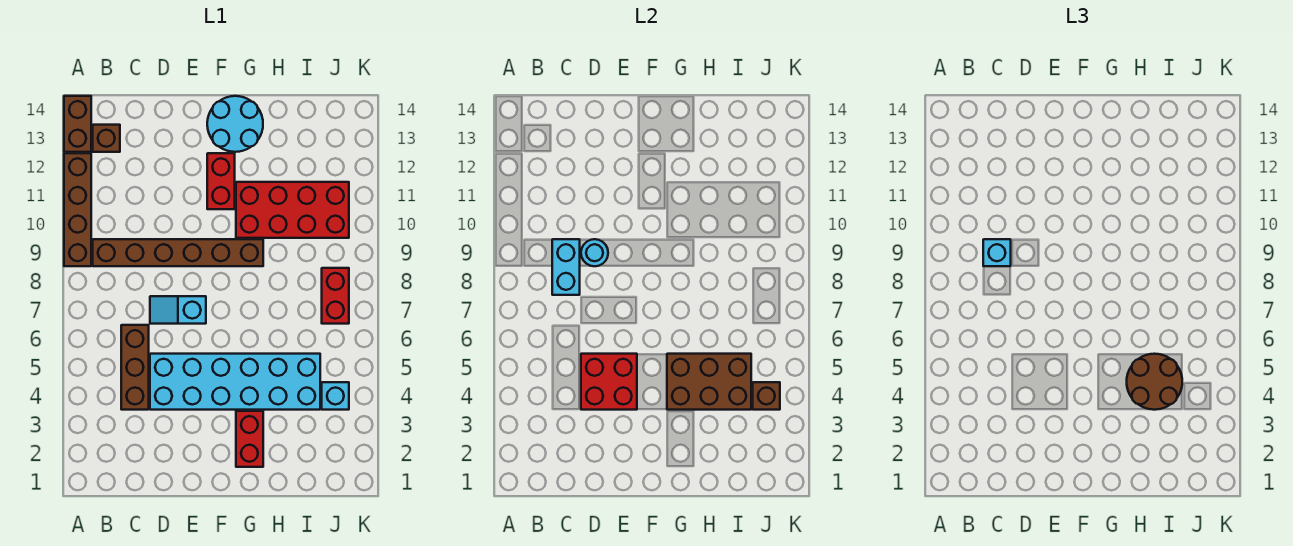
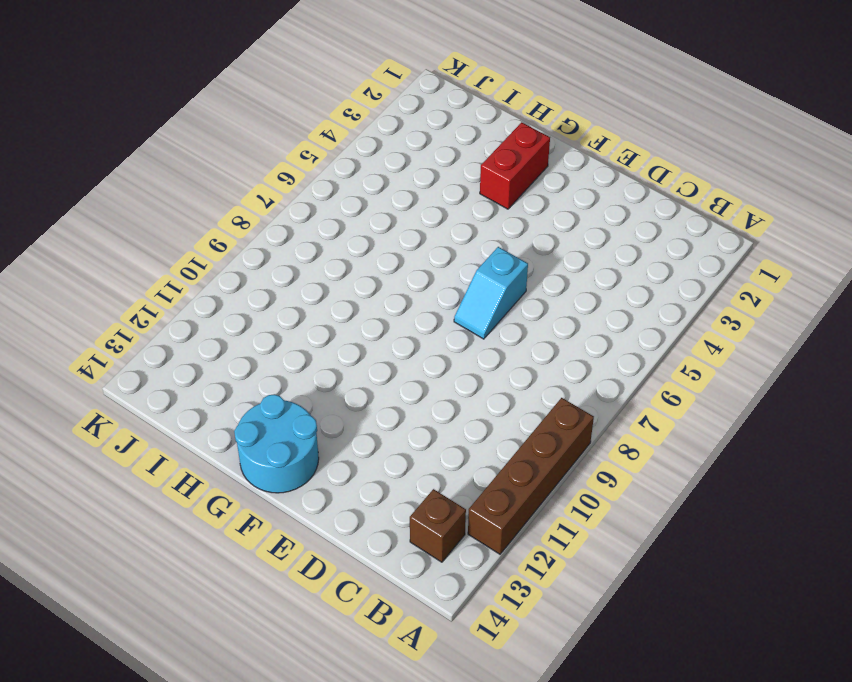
cyan 1x2 slope [454,247,528,339] -> cyan 1x2 slope turned to [150,296,206,324]
none -> brown 1x2 brick [64,96,91,152]
none -> brown 1x6 brick [93,239,263,266]
none -> brown 1x3 brick [121,325,149,410]

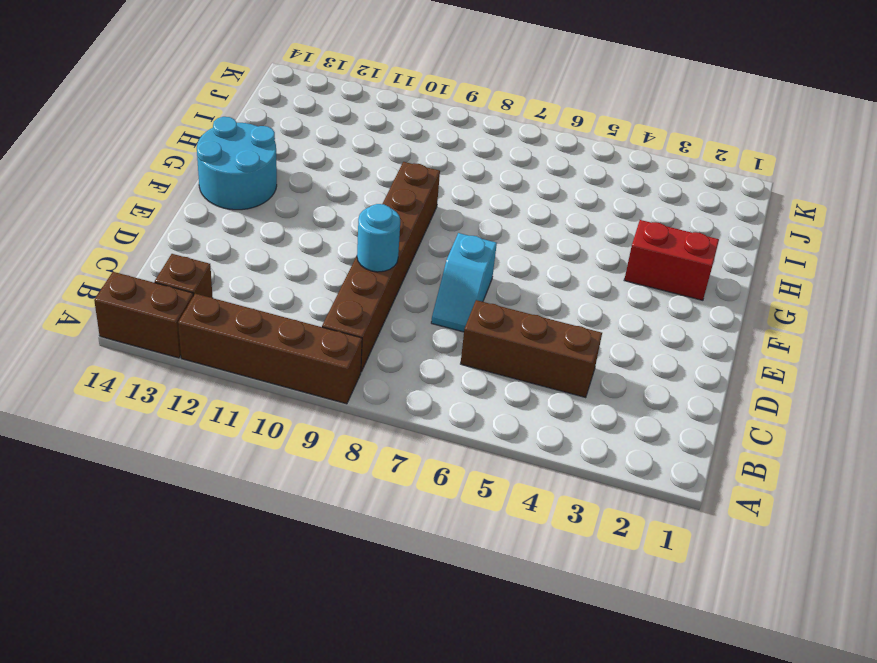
none -> cyan 2x6 brick [150,354,320,410]
none -> red 1x2 brick [207,153,235,209]
none -> red 2x4 brick [236,182,349,238]

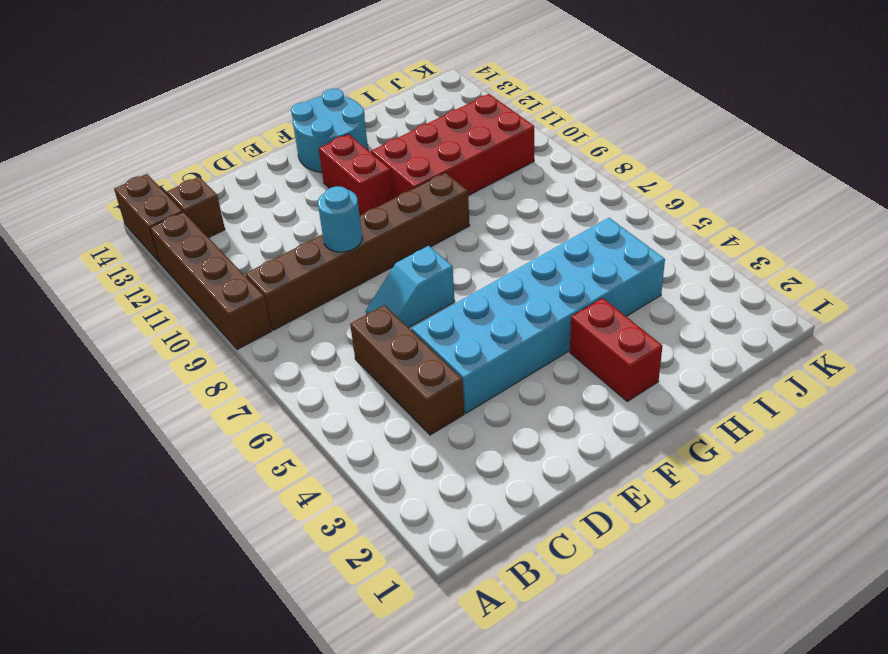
none -> cyan 1x1 brick [322,382,349,410]
none -> red 1x2 brick [322,268,349,324]
none -> cyan 1x2 brick [552,239,580,295]

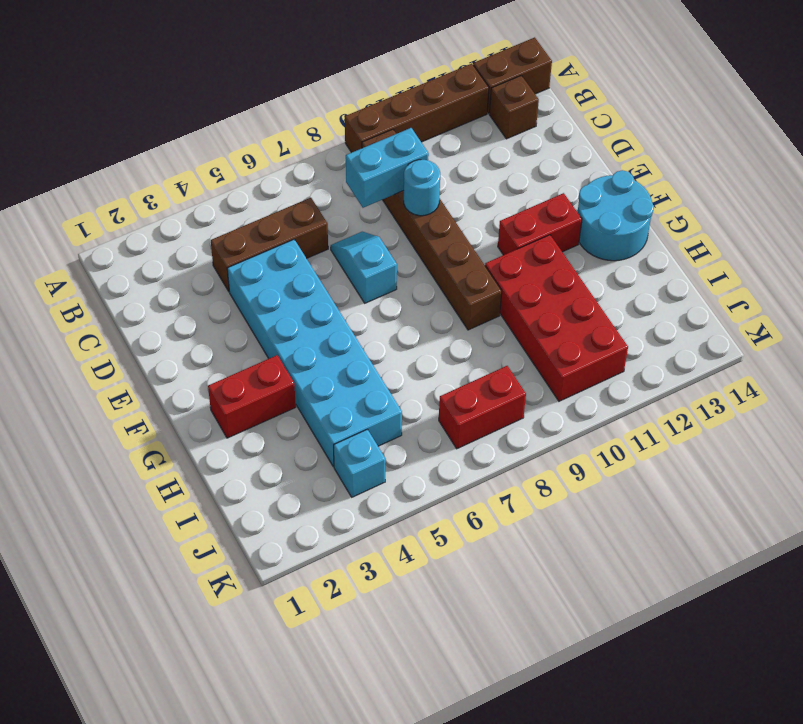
none -> red 2x2 brick [581,354,637,410]
none -> brown 2x3 brick [667,354,751,410]
none -> brown 1x1 brick [753,382,780,410]

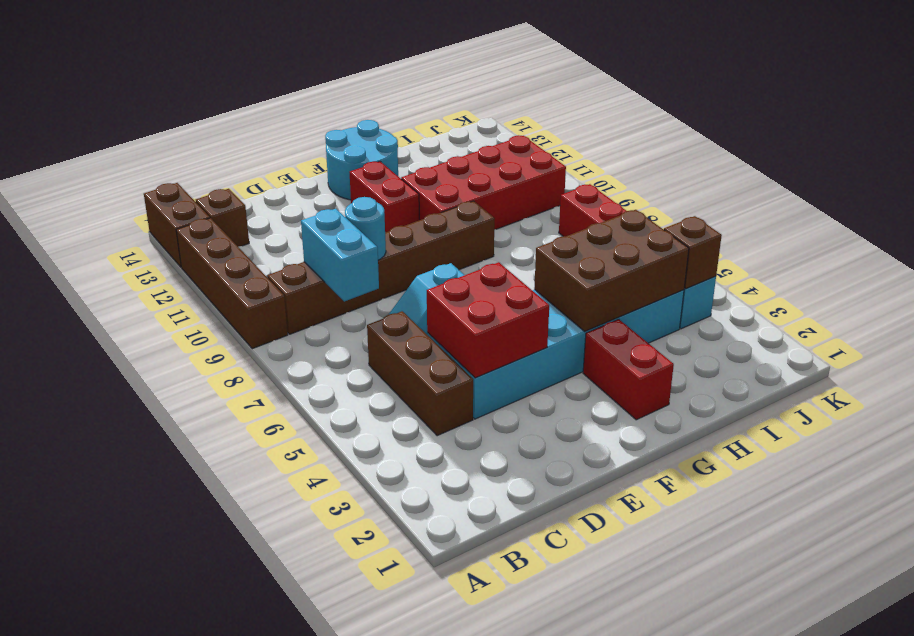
none -> cyan 1x1 brick [983,239,1011,266]
none -> brown 2x2 round brick [1127,354,1182,410]

